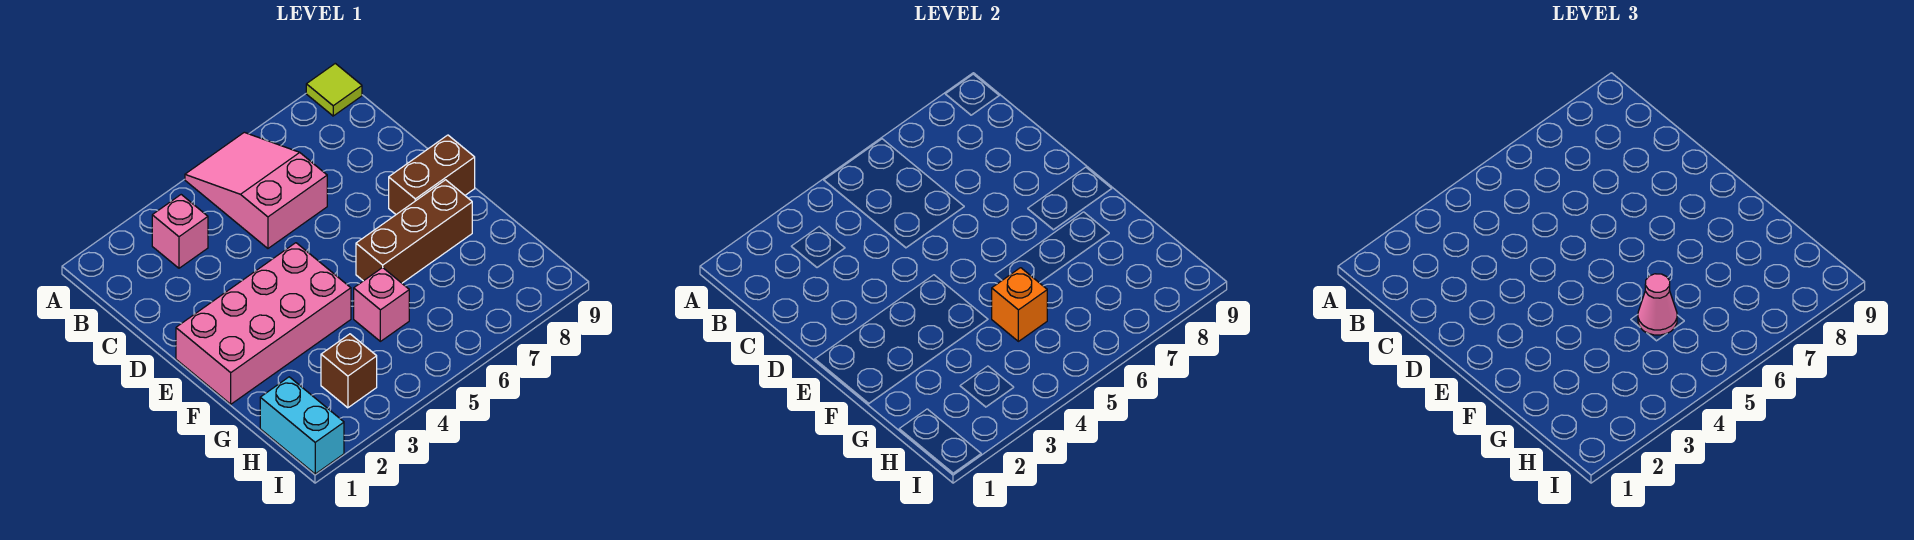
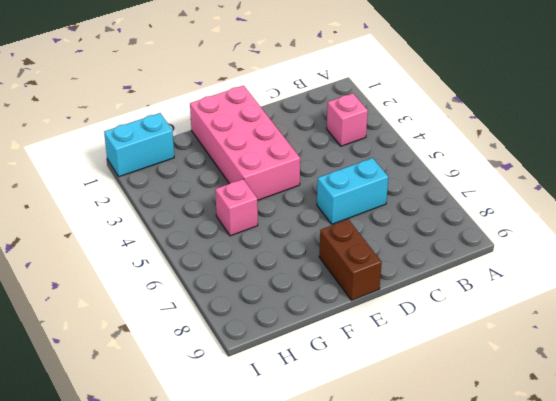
cyan 1x2 brick [317,158,388,224] -> pink 2x3 slope [185,132,327,248]
none -> lime 1x1 tile [306,63,362,116]
none -> brown 1x3 brick [356,180,472,283]

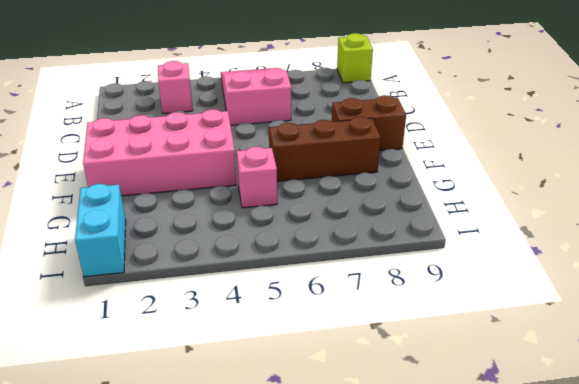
lime 1x1 brick [337,33,373,83] -> lime 1x1 tile [306,63,362,116]
none -> brown 1x1 brick [321,334,377,408]
none -> orange 1x1 brick [992,268,1047,341]

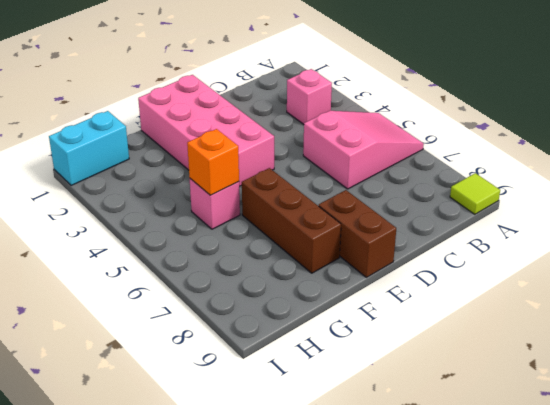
none -> brown 1x1 brick [321,334,377,408]
none -> pink 1x1 cone [1638,274,1677,335]

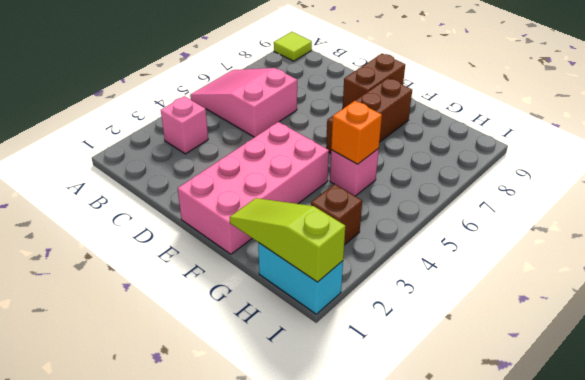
lime 1x3 slope [230,198,345,282] -> none
none -> pink 1x1 cone [1638,274,1677,335]

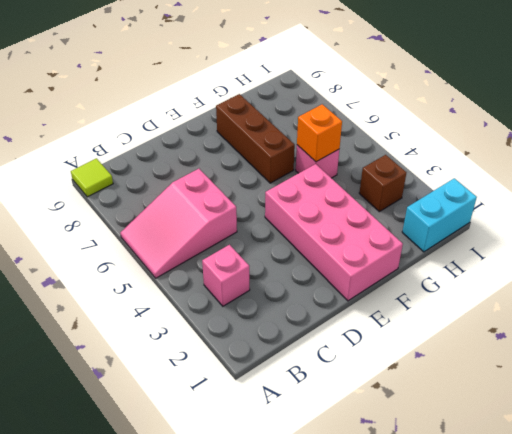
none -> brown 1x2 brick [389,135,475,214]
none -> pink 1x1 cone [1638,274,1677,335]

